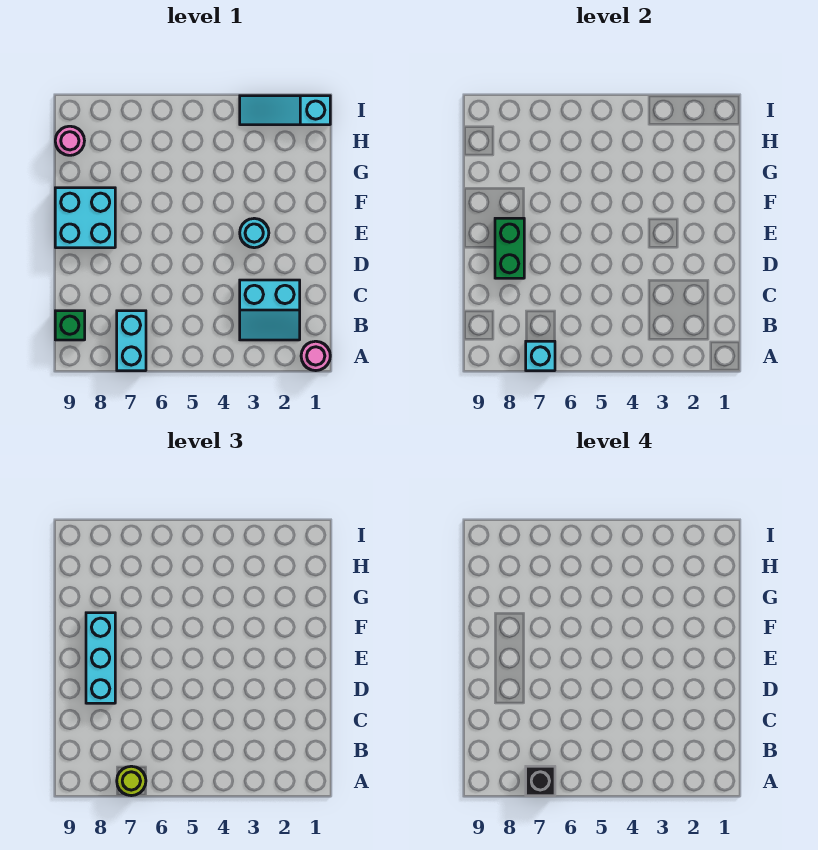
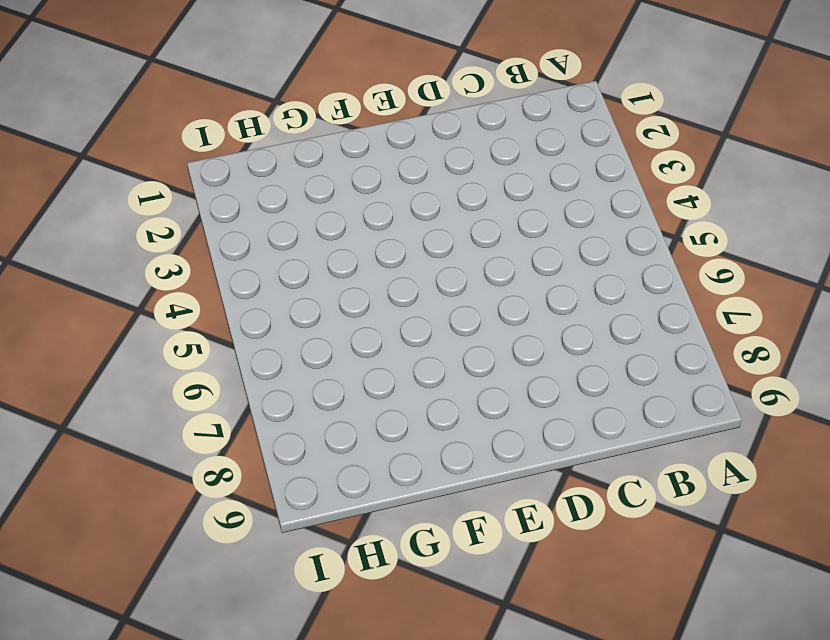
none -> pink 1x1 round brick [301,341,330,371]
none -> cyan 1x2 brick [117,311,146,371]
none -> cyan 2x2 slope [240,280,300,340]

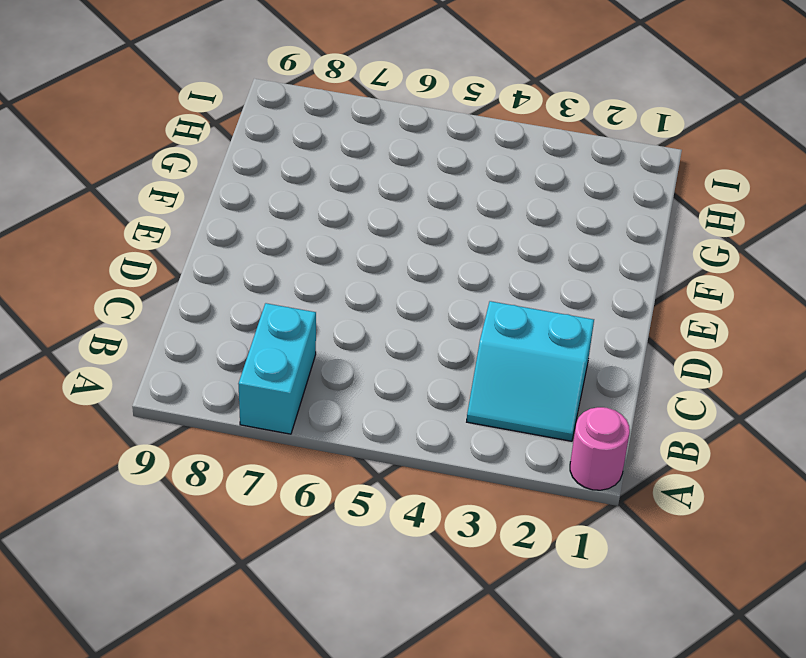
none -> green 1x1 brick [55,311,85,340]
none -> cyan 1x1 round brick [240,218,269,248]
none -> cyan 2x2 brick [55,188,115,248]

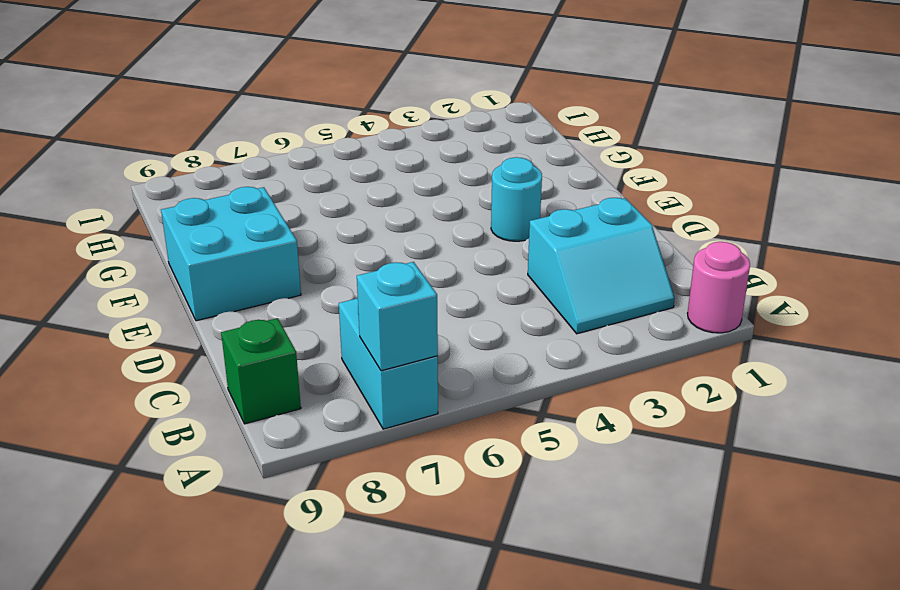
none -> pink 1x1 round brick [55,126,84,155]
none -> cyan 1x3 slope [240,96,330,125]
none -> green 1x2 brick [495,218,524,278]

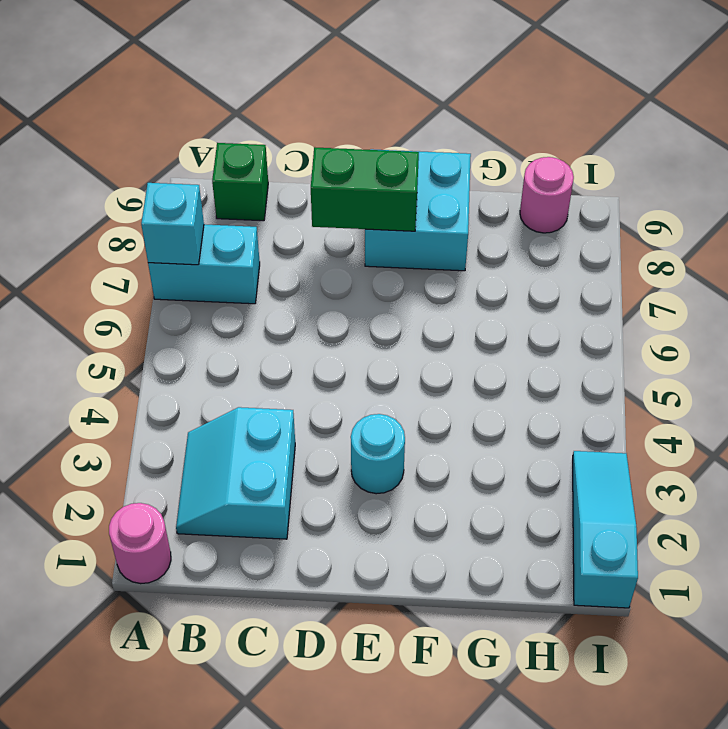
none -> lime 1x1 round brick [117,766,146,796]
none -> cyan 1x3 brick [86,613,115,703]
none -> black 1x1 brick [526,766,555,796]

